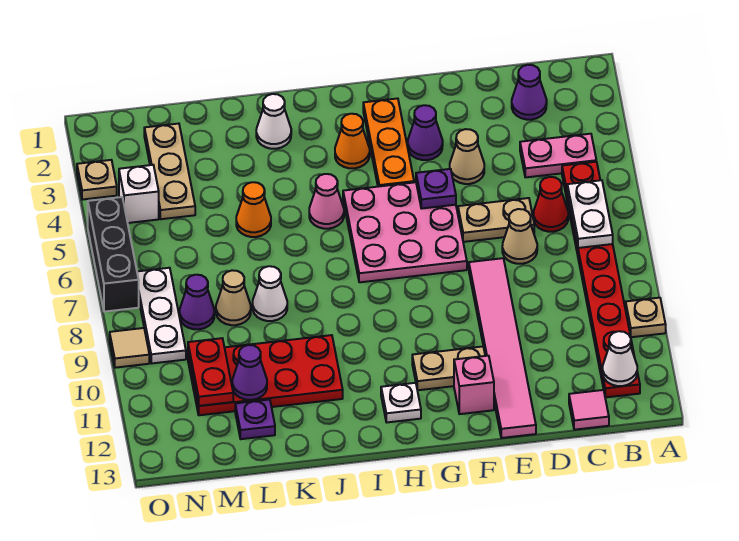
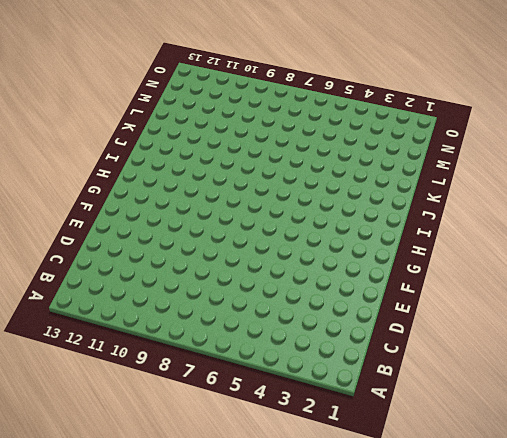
none -> tan 1x1 plate [626,298,666,337]
none -> pink 1x2 plate [520,134,596,177]
none -> red 1x8 plate [562,162,640,397]
none -> purple 1x1 cone [512,65,547,120]

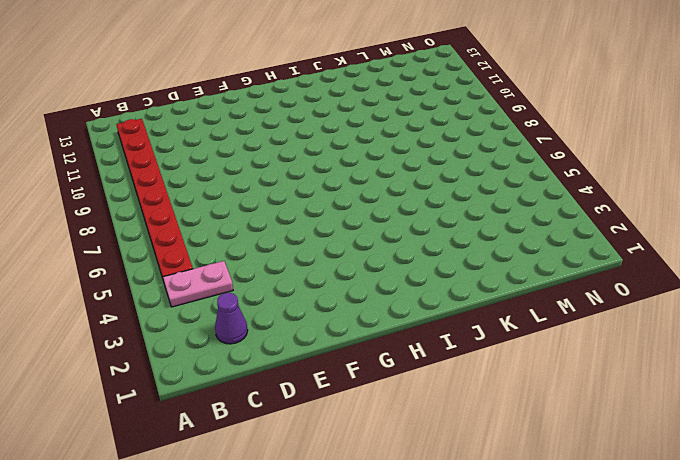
none -> tan 1x1 plate [626,298,666,337]
none -> red 1x1 cone [534,177,568,232]
none -> pink 1x1 tile [569,390,609,430]
none -> tan 1x2 plate [458,198,534,242]

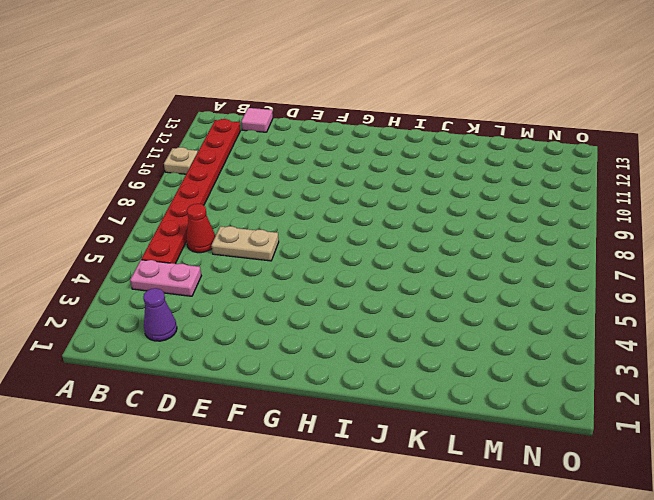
none -> tan 1x1 cone [502,209,537,264]
none -> tan 1x1 cone [450,129,484,184]
none -> pink 1x6 tile [469,258,536,438]
none -> purple 1x1 cone [408,105,443,160]

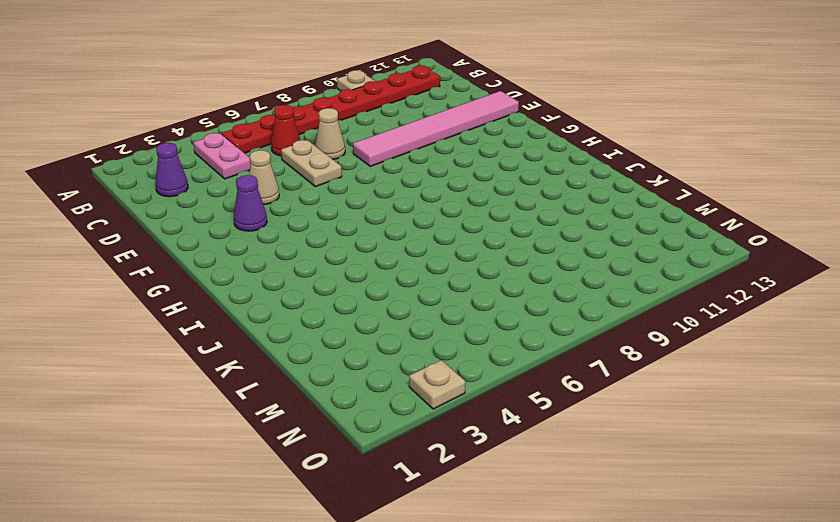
none -> pink 1x1 tile [569,390,609,430]
none -> pink 3x3 plate [343,182,467,282]
none -> tan 1x2 plate [412,347,485,390]
none -> pink 1x1 brick [454,356,494,414]

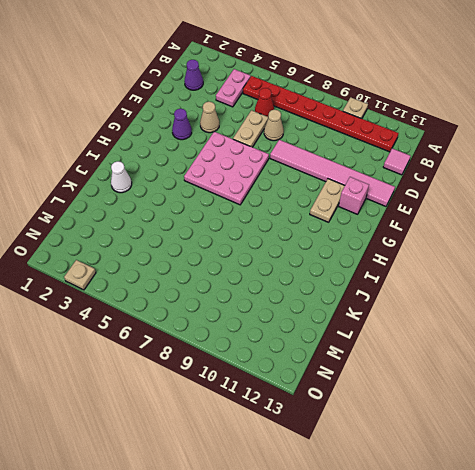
none -> orange 1x3 plate [363,98,414,187]
none -> orange 1x1 cone [335,114,370,168]
none -> white 1x1 plate [381,383,421,422]
none -> pink 1x1 cone [309,174,344,229]

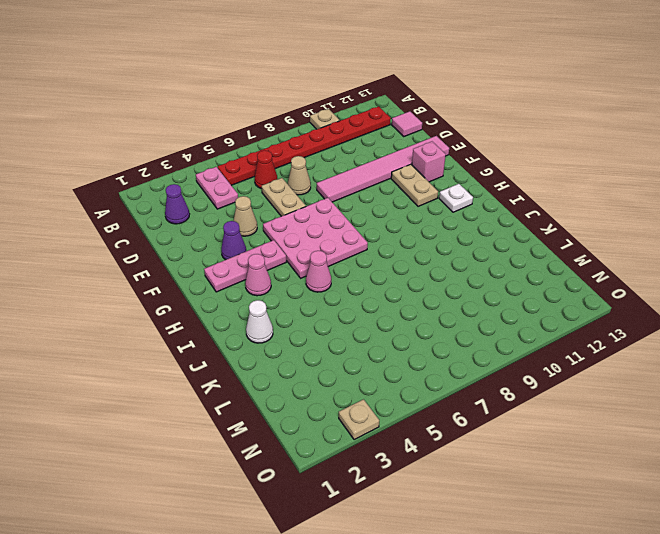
pink 1x3 plate [204,240,286,292] -> orange 1x3 plate [363,98,414,187]
pink 1x1 cone [245,254,271,296] -> orange 1x1 cone [335,114,370,168]
none -> red 2x4 plate [188,335,343,415]
none -> orange 1x1 cone [236,182,271,237]
none -> white 1x1 cone [253,266,287,321]
none -> tan 1x1 cone [216,270,251,325]

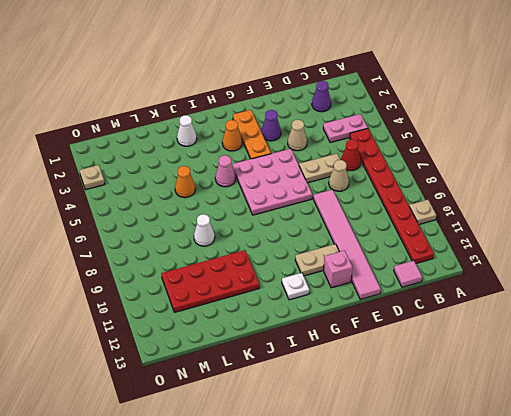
none -> tan 1x1 cone [216,270,251,325]
none -> purple 1x1 plate [235,400,275,439]
none -> tan 1x3 plate [144,124,195,219]
none -> purple 1x1 cone [180,275,214,329]

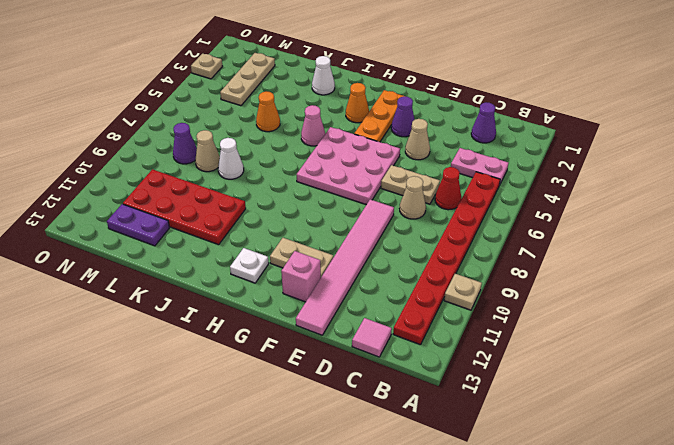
purple 1x2 plate [107,204,169,246] -> purple 1x1 plate [235,400,275,439]
none -> white 1x1 brick [119,165,159,223]
none -> white 1x3 plate [137,268,186,363]
none -> black 1x3 brick [88,197,139,312]
none -> tan 1x1 tile [110,328,149,368]

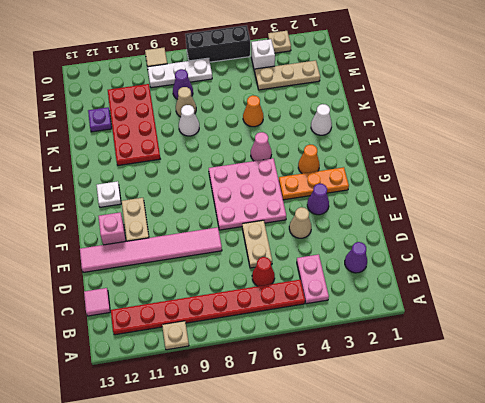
none -> tan 1x1 cone [502,209,537,264]
none -> white 1x2 plate [567,180,613,248]
none -> white 1x1 cone [603,331,637,386]
none -> purple 1x1 plate [416,169,456,209]

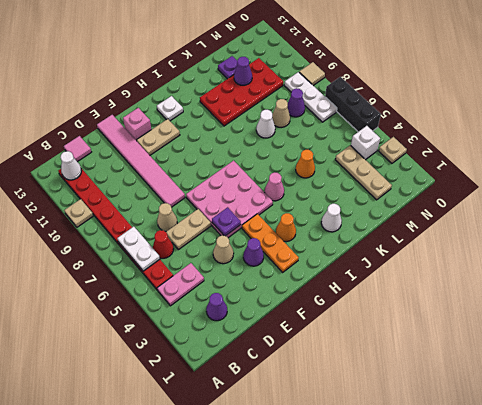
none -> red 1x2 plate [188,338,233,406]

